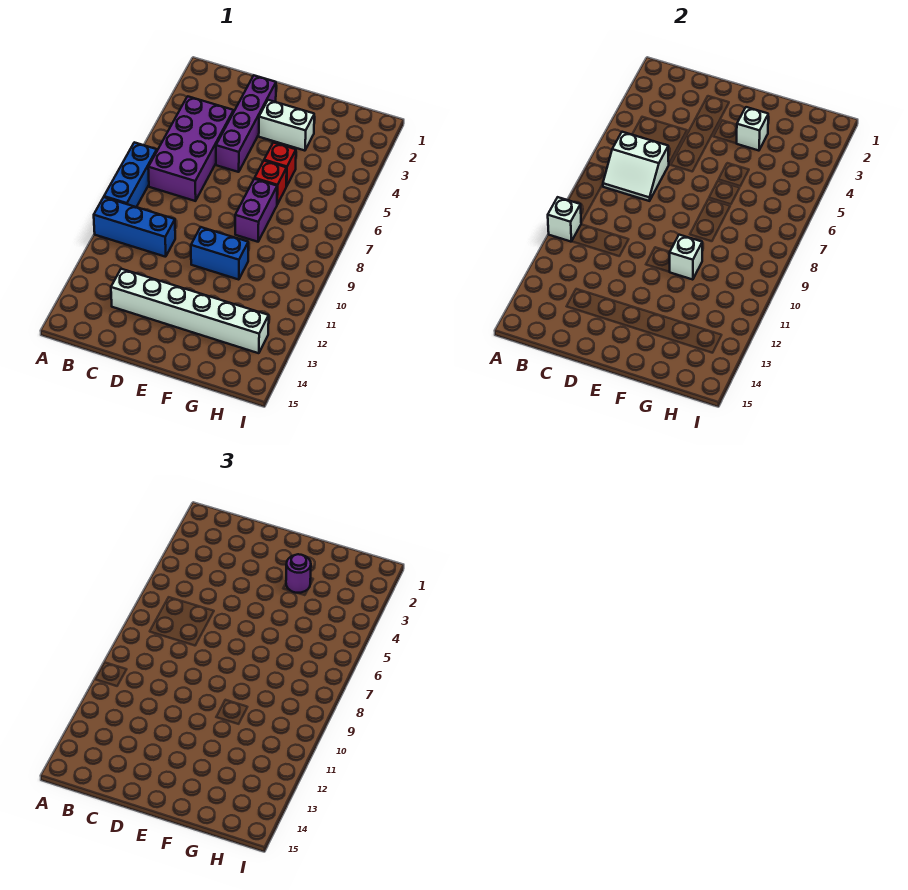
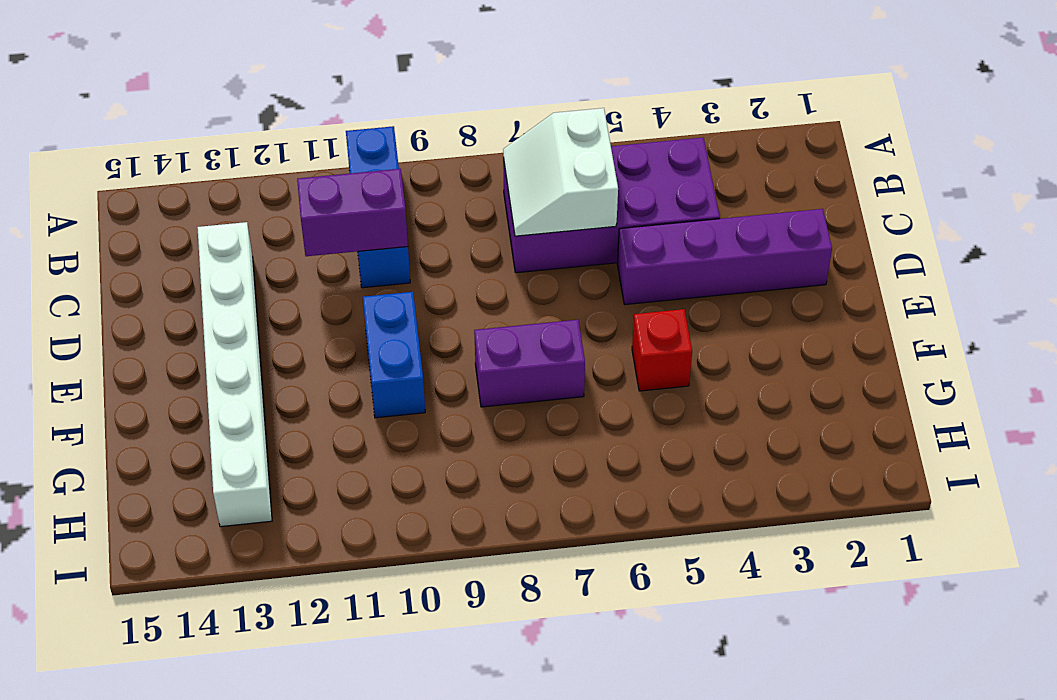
purple 1x2 brick [297,169,408,256] -> none
none -> blue 1x3 brick [104,142,157,207]
none -> white 1x2 brick [259,100,314,151]
none -> red 1x1 brick [255,161,287,204]

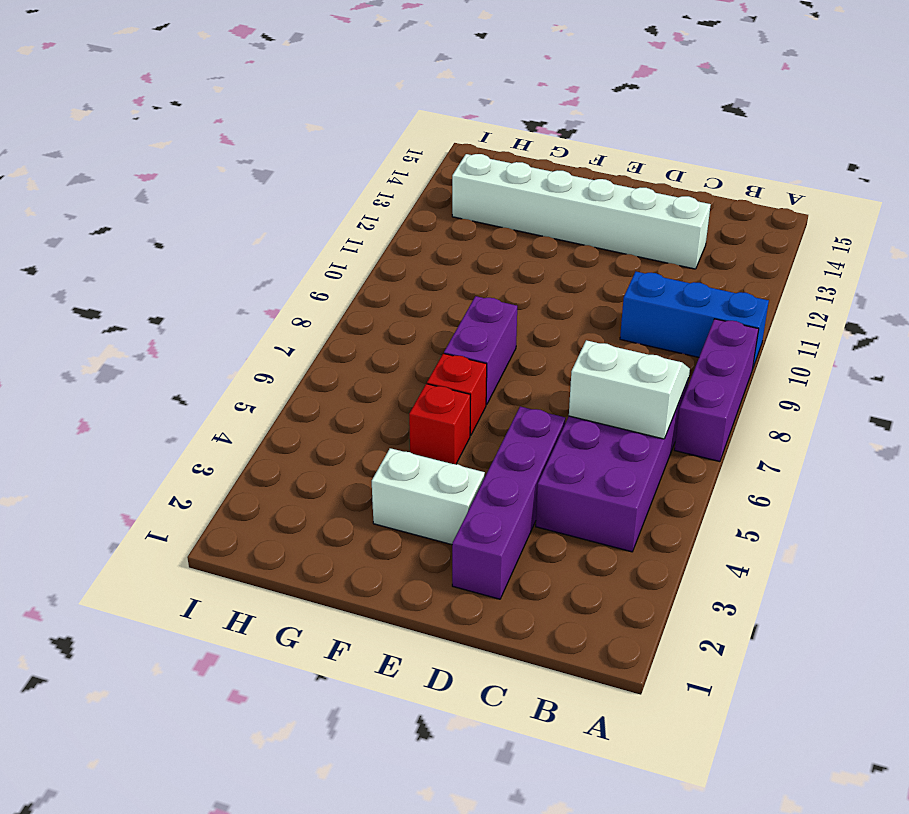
purple 1x3 brick [674,319,759,462] -> blue 1x3 brick [104,142,157,207]
none -> blue 1x2 brick [191,227,248,280]
none -> white 1x1 brick [548,197,581,242]
none -> white 1x1 brick [736,107,768,151]

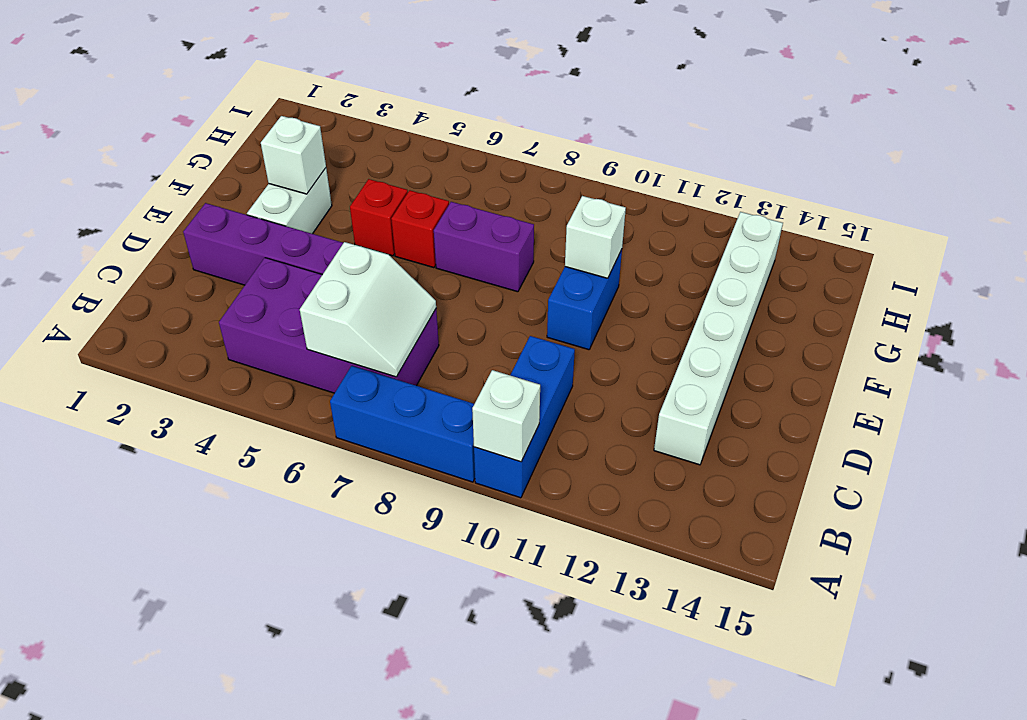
none -> purple 1x1 round brick [286,554,311,593]

